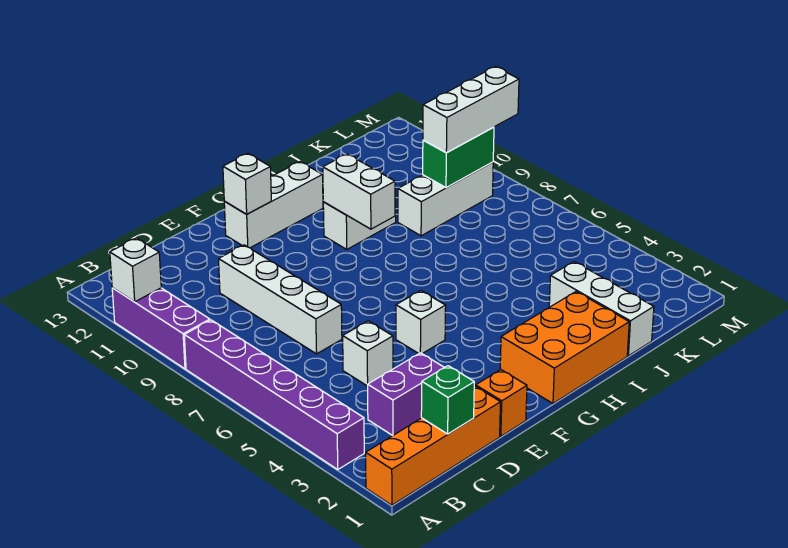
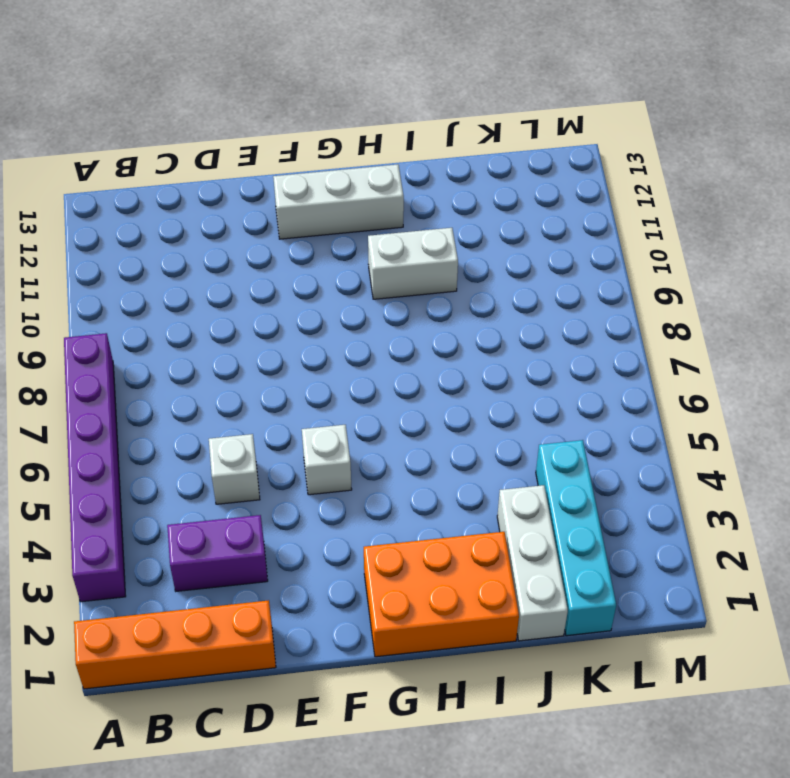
cyan 1x4 brick [536,440,616,636] -> none
none -> purple 1x3 brick [112,288,210,369]
none -> white 1x4 brick [219,245,342,354]
none -> orange 1x1 brick [476,370,527,436]

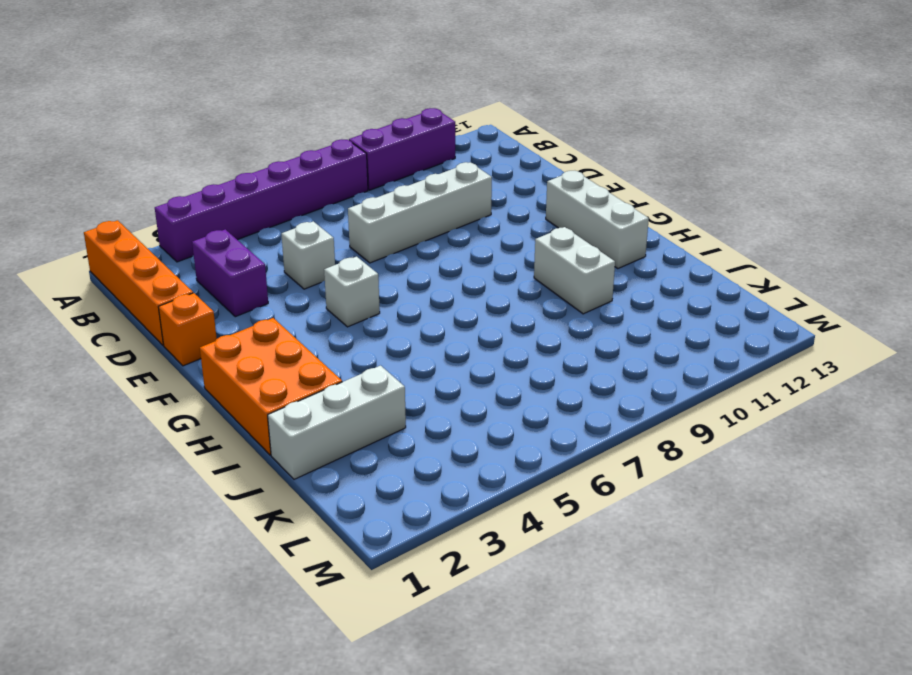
none -> white 1x3 brick [398,162,493,236]
none -> white 1x1 brick [110,238,161,302]
none -> green 1x1 brick [421,366,474,434]

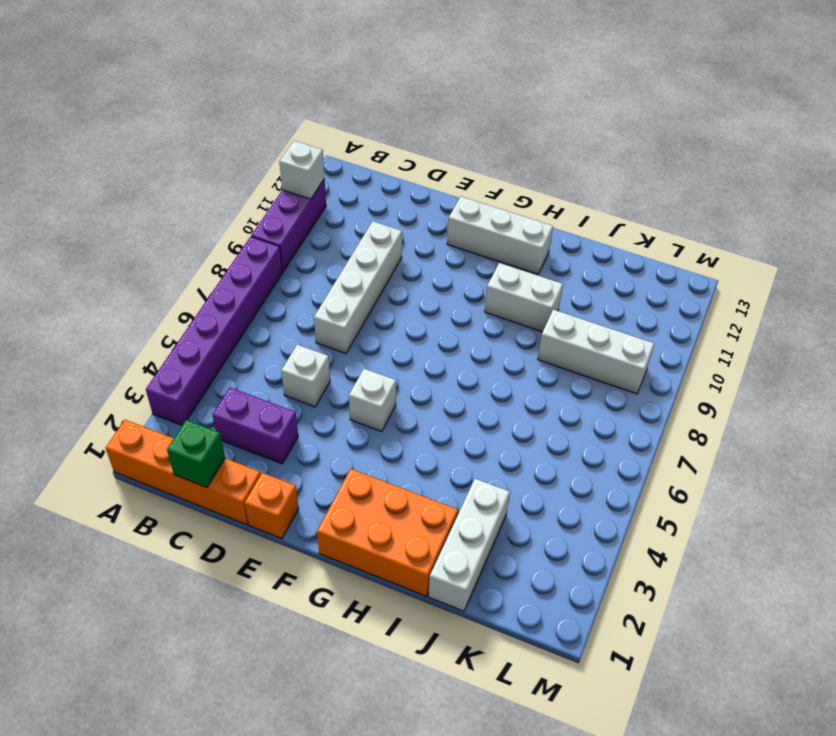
none -> white 1x1 brick [223,154,271,214]
none -> white 1x2 brick [323,154,395,229]
none -> green 1x2 brick [423,127,494,188]

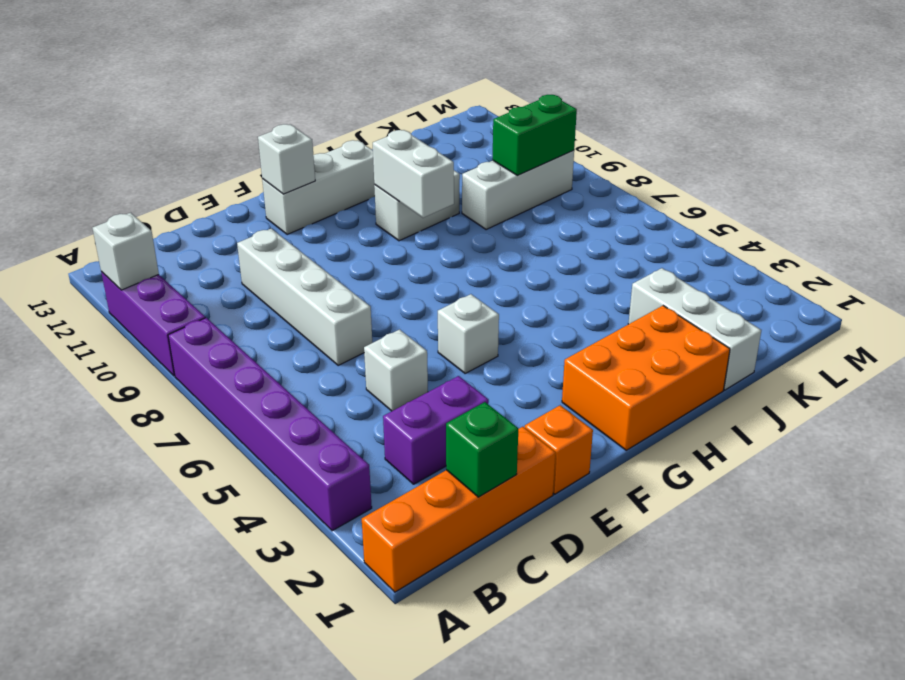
none -> white 1x3 brick [423,67,519,153]

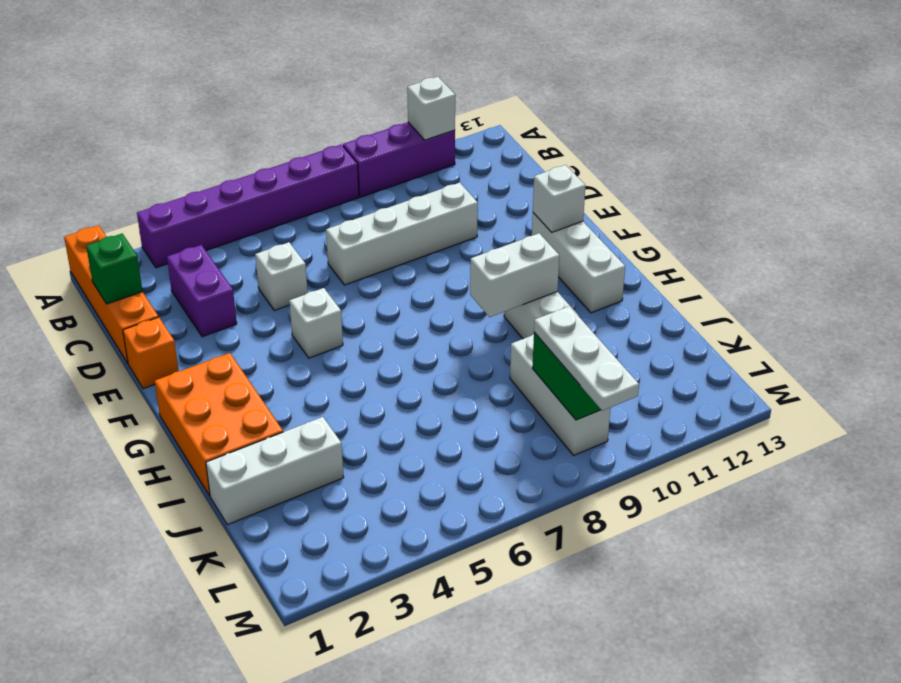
white 1x3 plate [534,306,639,411] -> white 1x3 brick [423,67,519,153]

